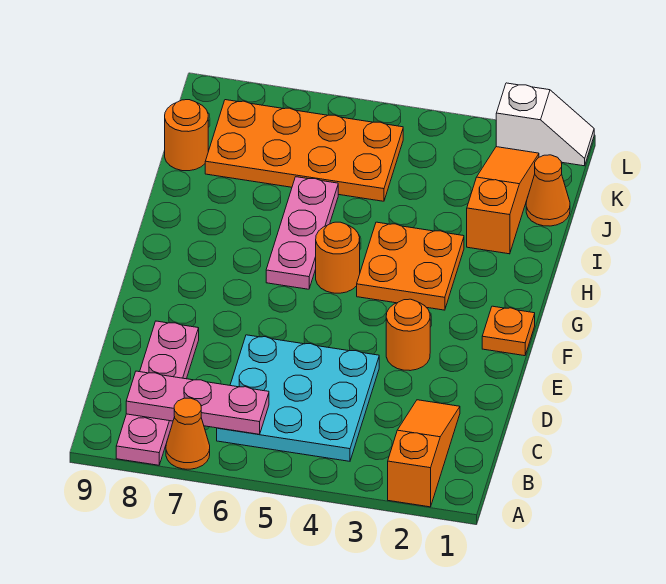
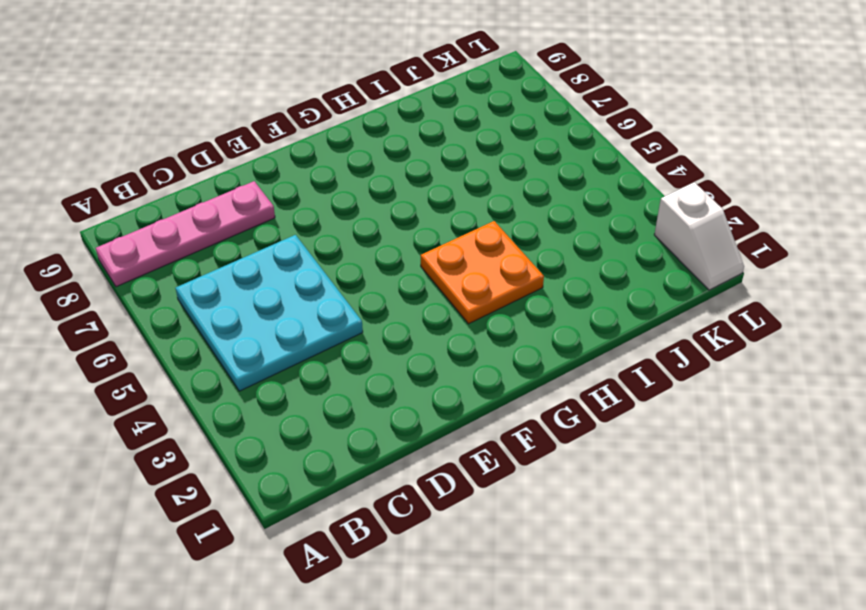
none -> orange 1x3 slope [388,400,460,507]
none -> orange 1x1 cone [166,398,210,469]
none -> orange 1x1 round brick [386,299,430,371]

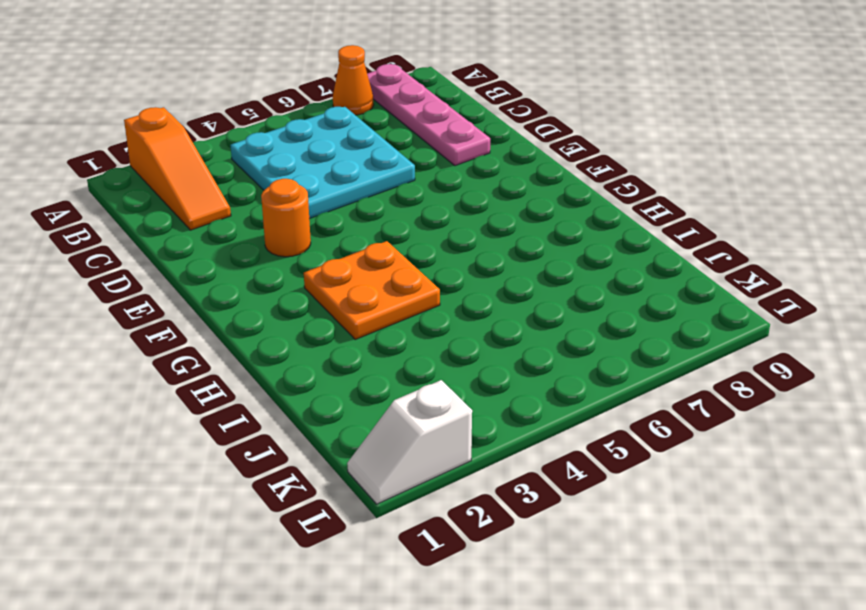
none -> orange 1x1 plate [482,306,535,356]
none -> orange 1x1 round brick [316,222,360,293]
none -> pink 1x3 plate [266,177,338,289]

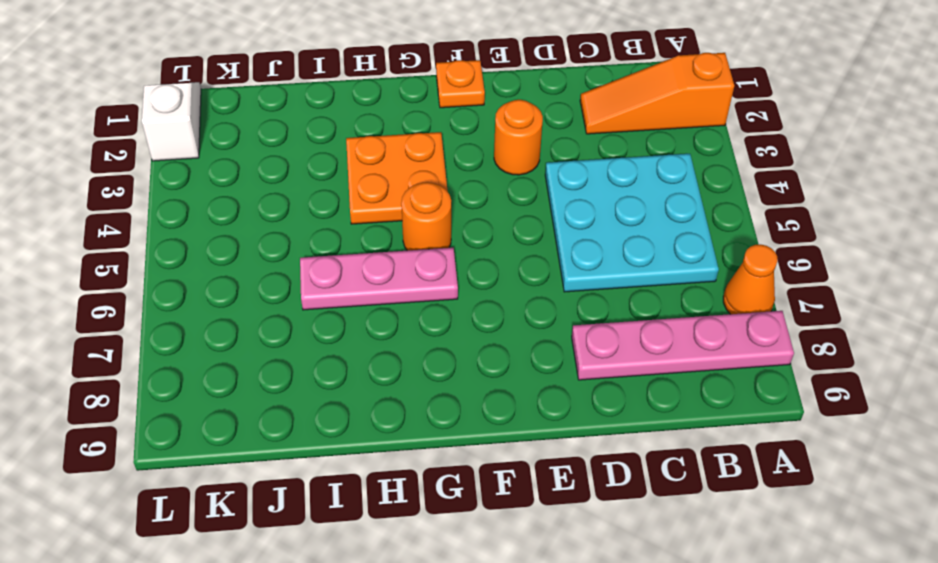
none -> orange 1x3 slope [467,147,539,254]
none -> orange 1x1 cone [526,155,570,226]
none -> orange 2x4 plate [205,100,403,201]

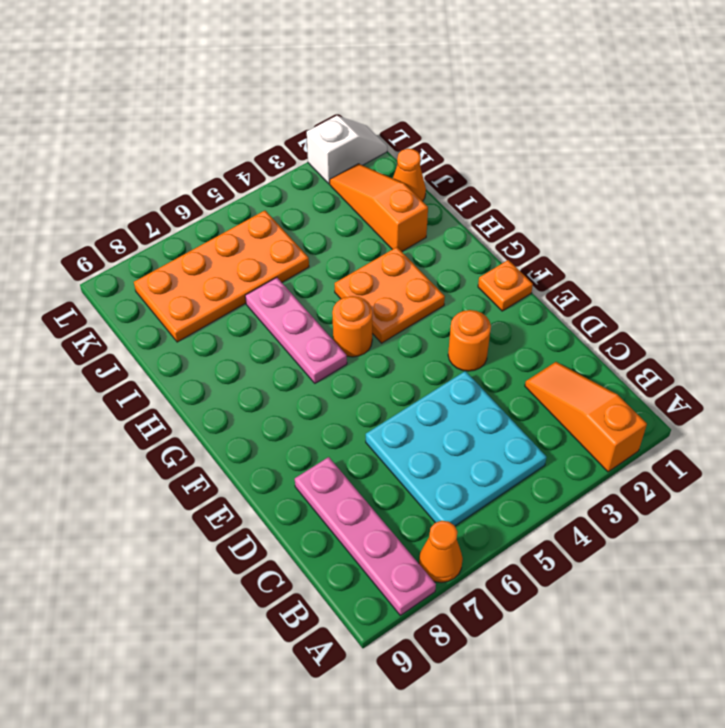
none -> orange 1x1 round brick [165,100,208,171]
none -> pink 1x3 plate [126,371,269,434]

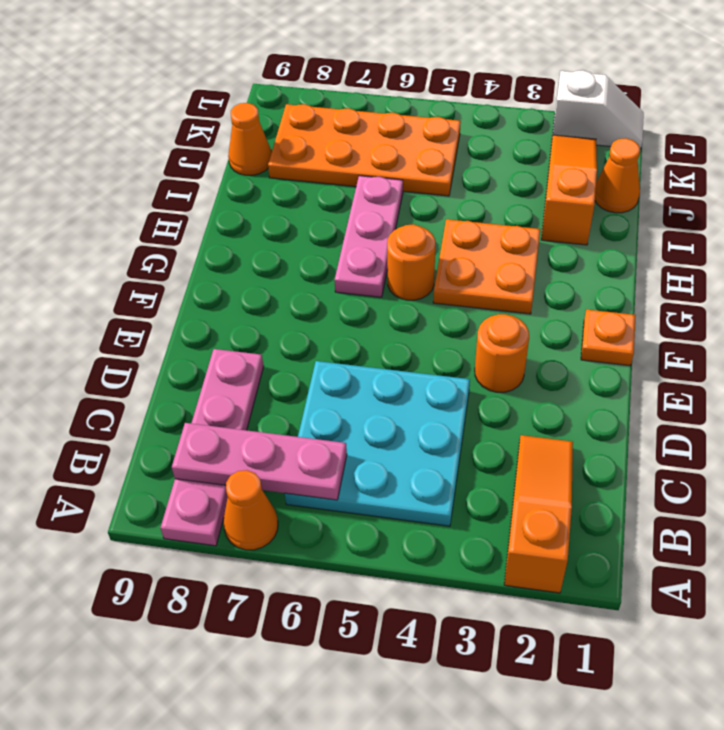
orange 1x1 cone [228,103,272,175] -> orange 1x1 round brick [165,100,208,171]

